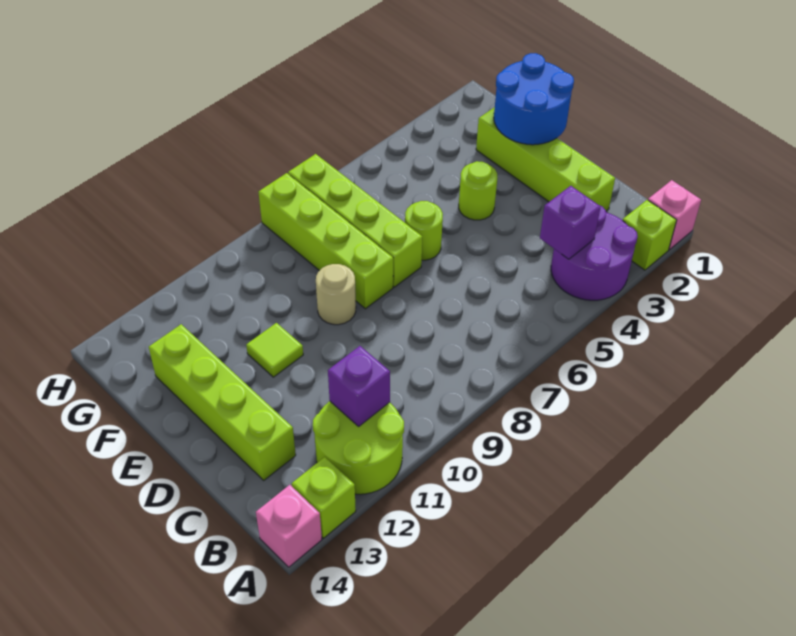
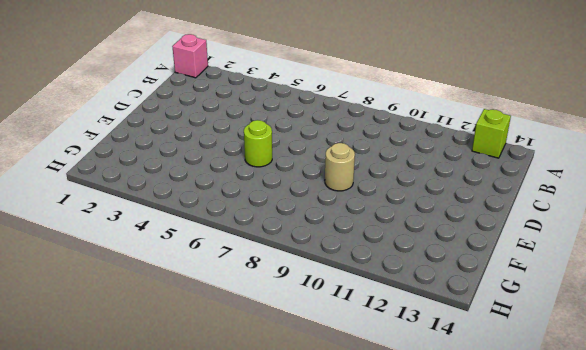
none -> lime 1x1 brick [623,200,677,270]
none -> purple 2x2 round brick [551,205,638,300]
none -> lime 2x2 round brick [313,401,404,494]

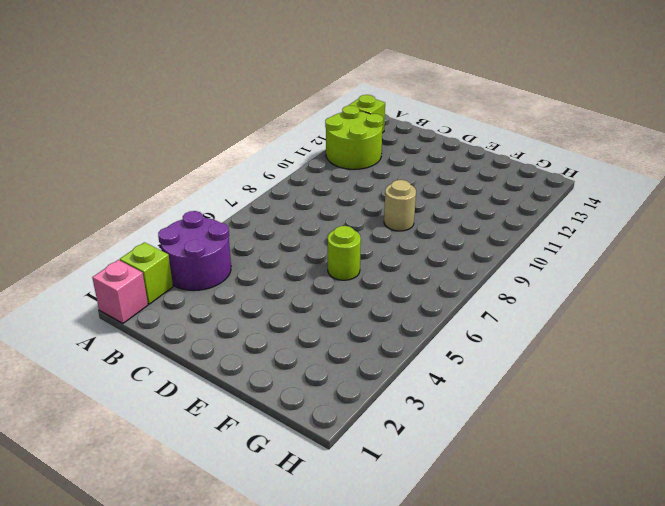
none -> pink 1x1 brick [256,485,322,567]
none -> lime 1x4 brick [476,107,615,211]
none -> lime 1x4 brick [149,324,296,480]

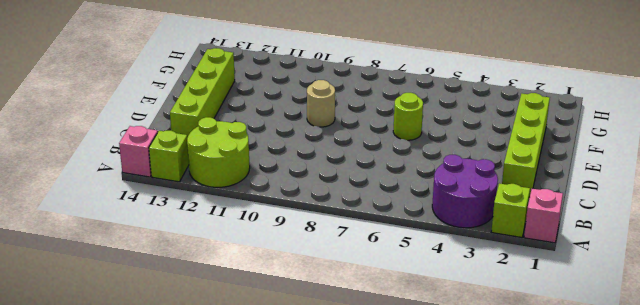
none -> lime 1x1 round brick [459,161,498,220]
none -> lime 1x4 brick [288,154,422,287]
none -> lime 1x4 brick [259,173,393,309]

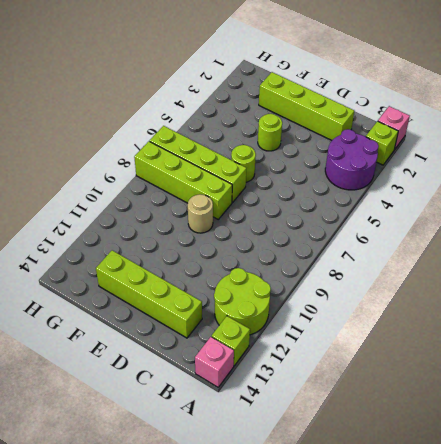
none -> lime 1x1 tile [246,323,303,377]
none -> purple 1x1 brick [540,186,601,259]
none -> purple 1x1 brick [328,346,390,426]

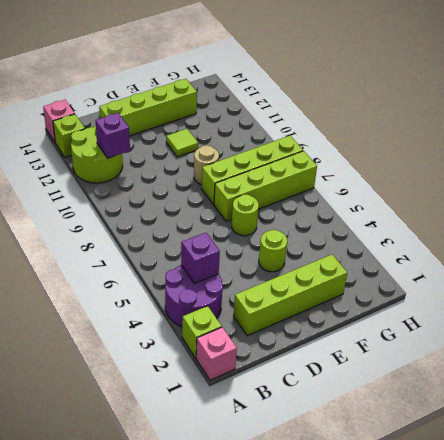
none -> blue 2x2 round brick [494,53,574,145]

